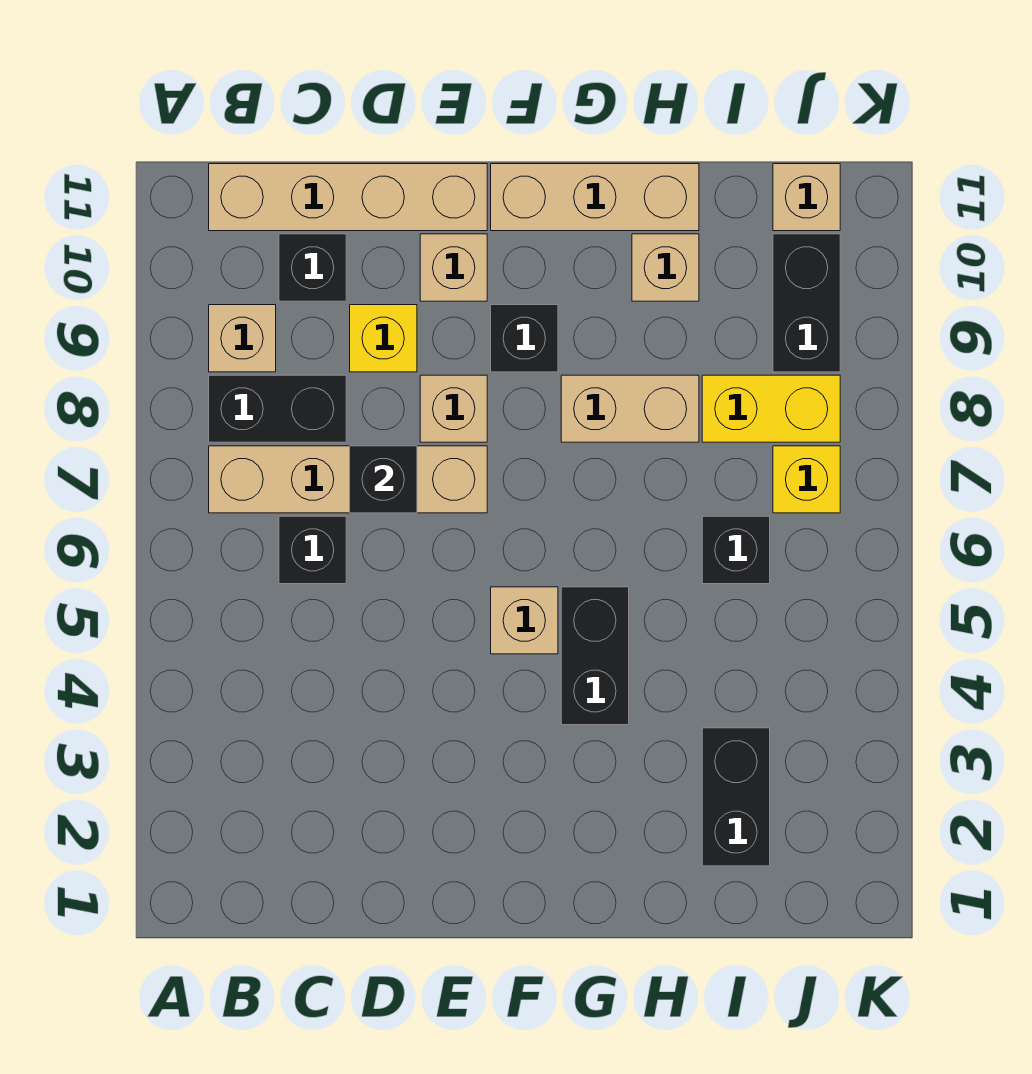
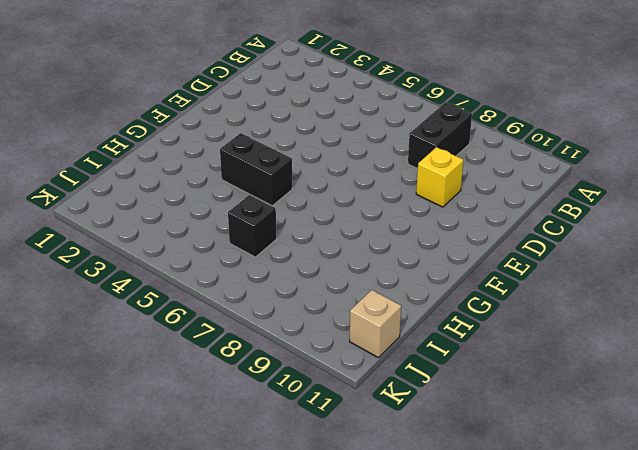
none -> tan 1x4 brick [209,446,487,513]
none -> tan 1x1 brick [209,305,276,372]
none -> tan 1x4 brick [209,164,487,231]

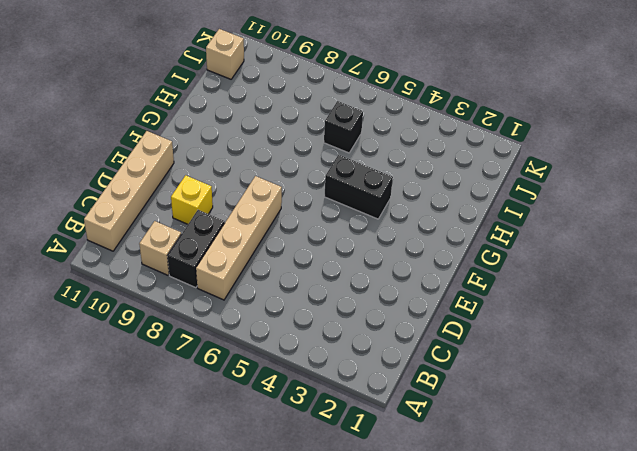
none -> black 1x1 brick [279,516,346,584]
none -> black 1x1 brick [279,234,346,301]
none -> tan 1x1 brick [420,375,487,442]

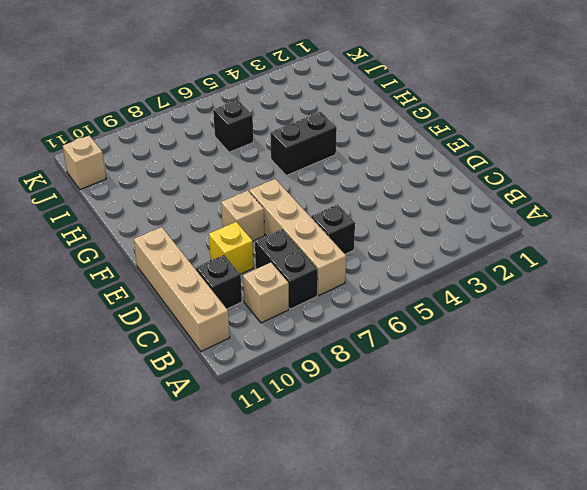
none -> tan 1x1 brick [420,234,487,301]
none -> tan 1x1 brick [491,587,558,654]
none -> black 1x1 brick [491,305,558,372]

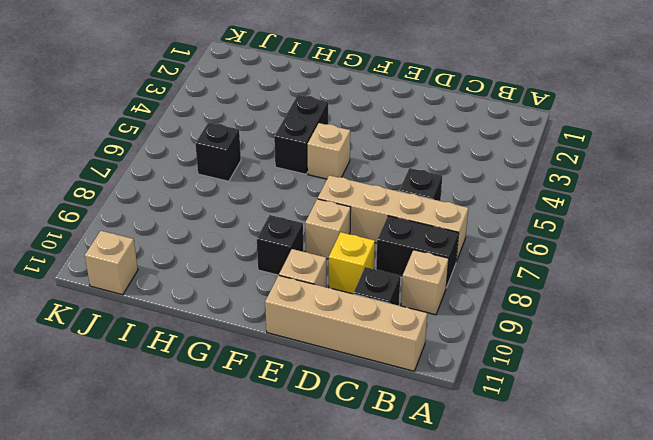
none -> tan 1x3 brick [491,164,699,231]
none -> tan 1x2 brick [561,375,699,442]
none -> tan 1x1 brick [632,234,699,301]

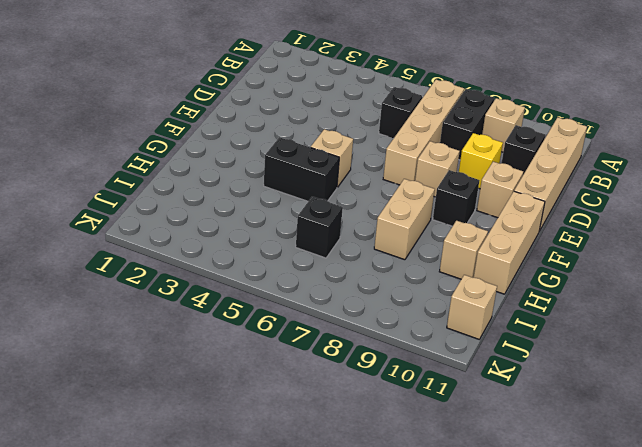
none -> black 1x2 brick [702,728,770,866]
none -> yellow 1x2 brick [702,375,840,442]
none -> yellow 1x1 brick [773,446,840,513]

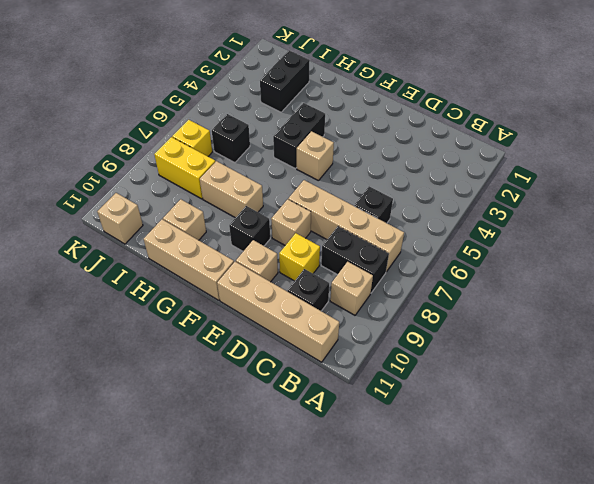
none -> black 1x2 brick [773,234,840,372]
none -> black 1x1 brick [350,446,417,513]

